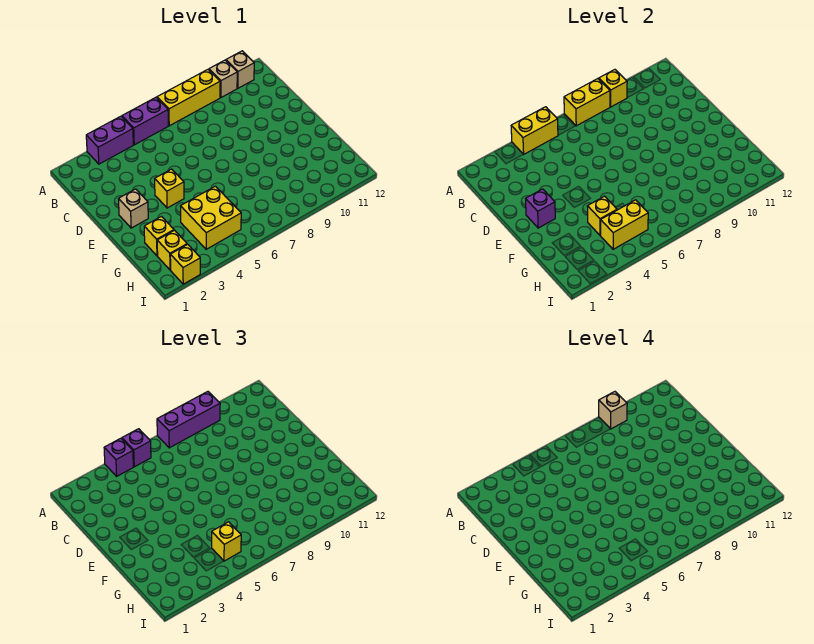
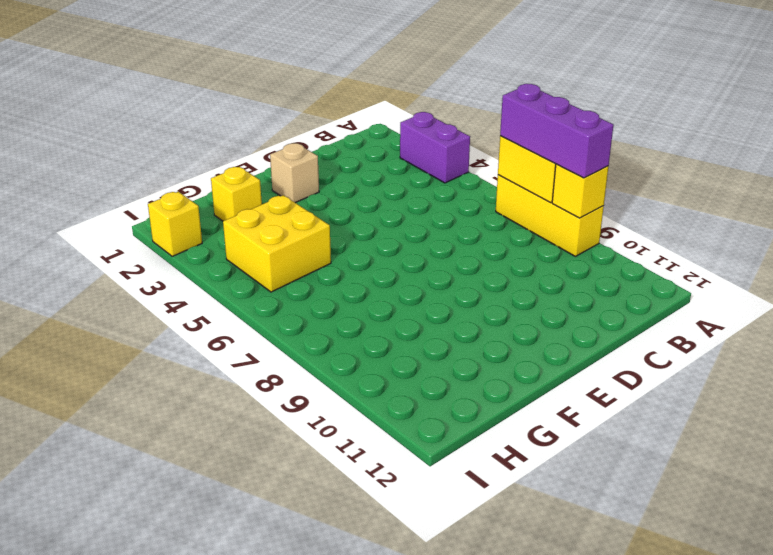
none -> purple 1x2 brick [122,97,168,145]
none -> tan 1x1 brick [209,60,237,97]
none -> tan 1x1 brick [226,51,254,88]

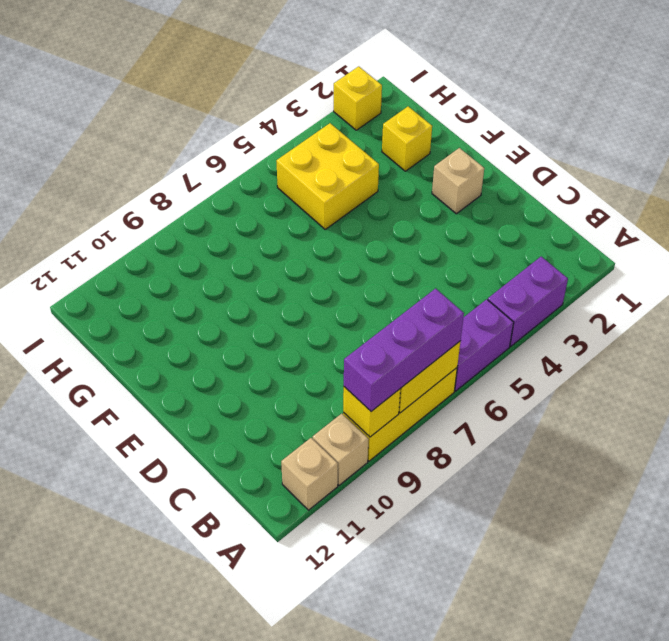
none -> yellow 1x1 brick [155,169,184,208]
none -> yellow 1x1 brick [157,230,187,270]
none -> yellow 1x2 brick [511,107,558,154]

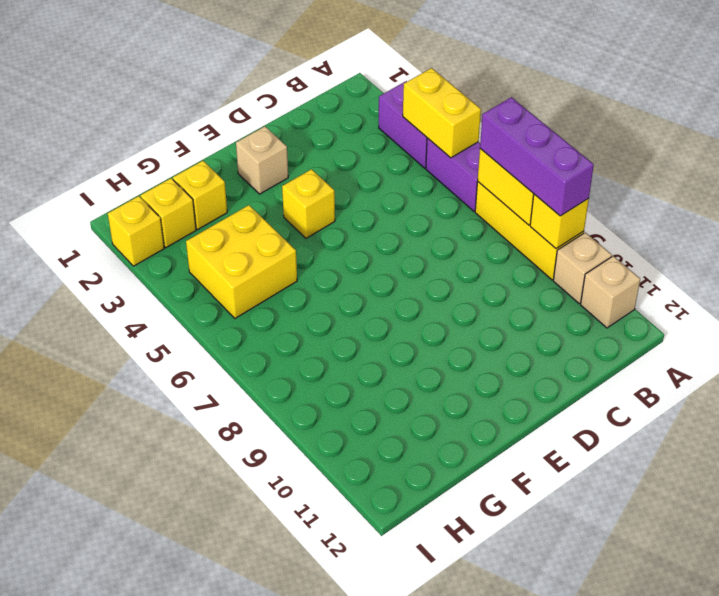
none -> purple 1x1 brick [526,189,555,228]
none -> yellow 1x1 brick [587,196,617,235]
none -> yellow 1x2 brick [600,200,648,249]

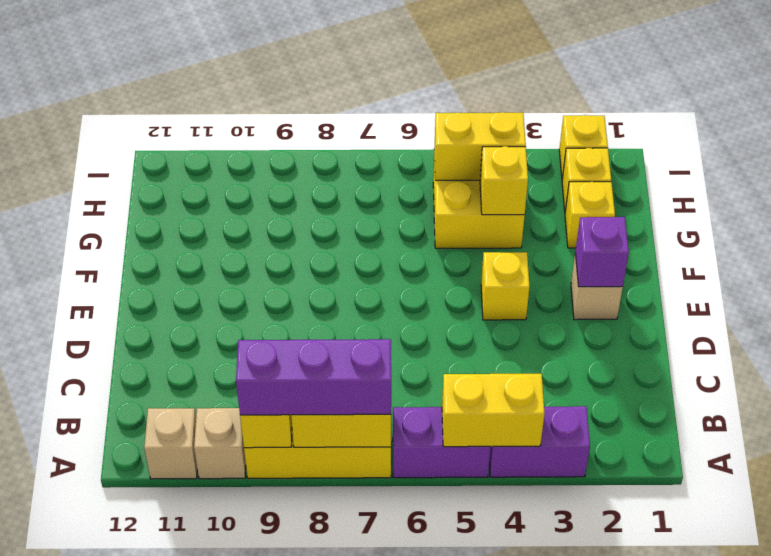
none -> purple 1x1 brick [104,438,133,476]
none -> purple 1x1 brick [122,429,151,467]
none -> yellow 1x1 brick [212,522,241,561]

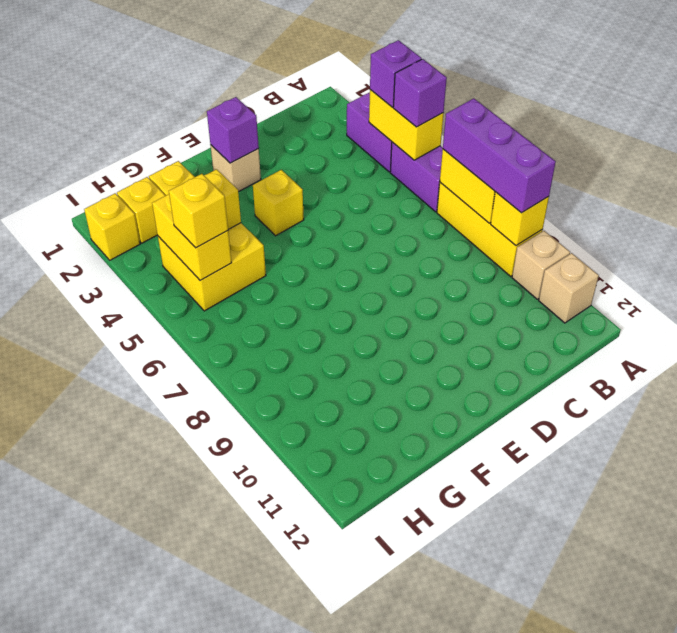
none -> tan 1x1 brick [599,392,627,429]

